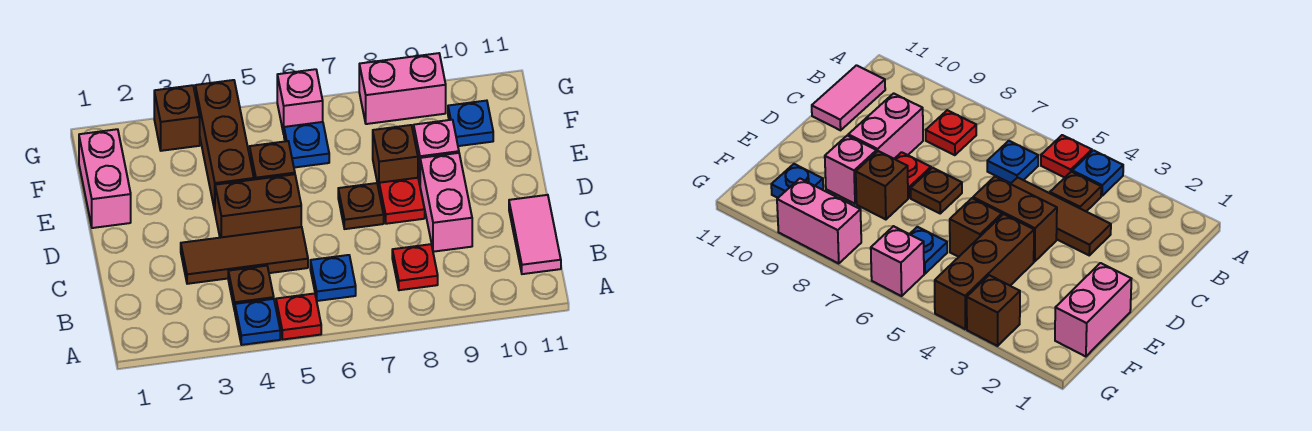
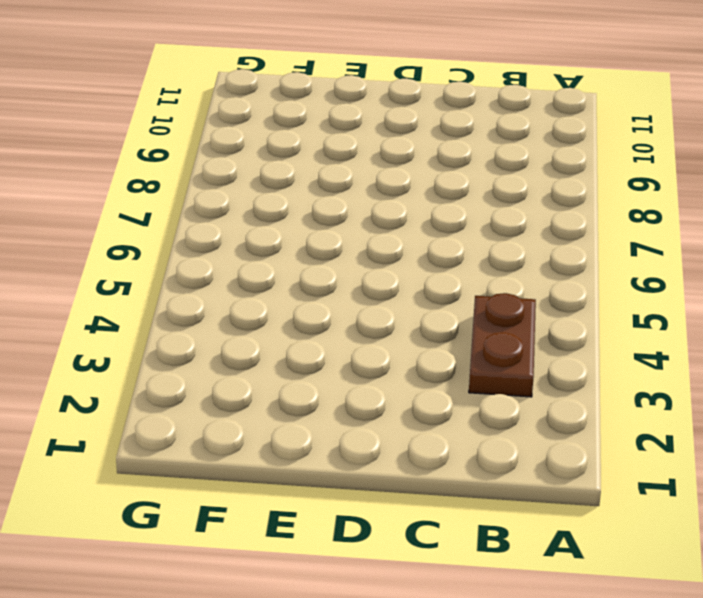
brown 1x2 plate [469,293,536,397] -> brown 1x1 plate [228,266,274,311]
none -> blue 1x1 plate [235,299,280,345]
none -> red 1x1 plate [276,294,321,339]
none -> blue 1x1 plate [310,255,356,301]

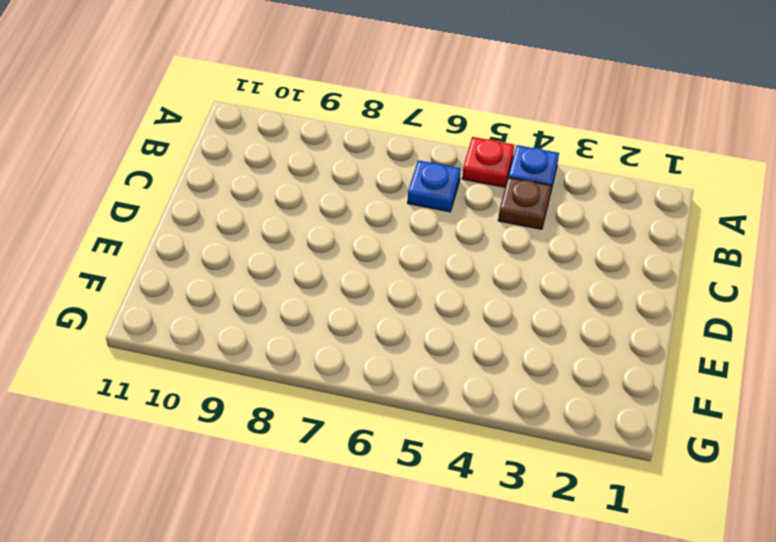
none -> red 1x1 plate [392,244,438,290]
none -> pink 1x2 tile [509,195,561,274]
none -> brown 1x3 tile [181,227,308,284]

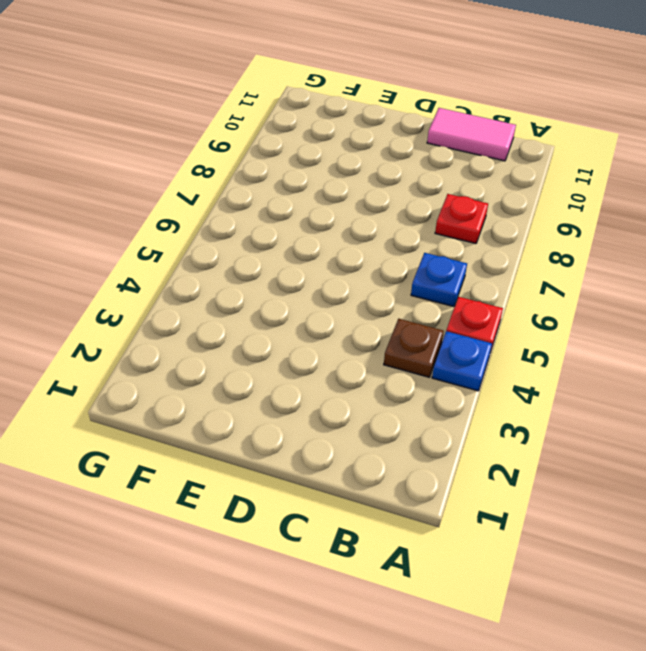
none -> brown 1x3 tile [181,227,308,284]
none -> pink 1x2 brick [420,153,472,252]
none -> brown 1x2 brick [215,174,301,238]

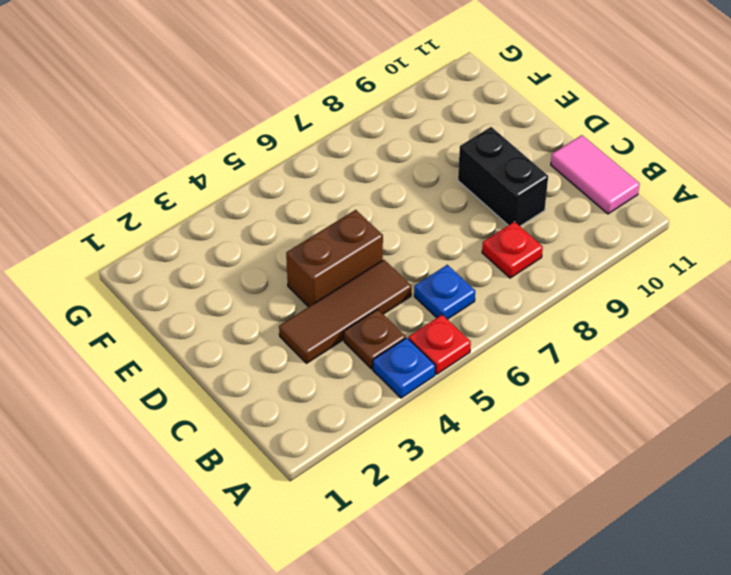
black 1x2 brick [458,127,548,226] -> pink 1x2 brick [420,153,472,252]
none -> brown 1x1 plate [338,183,384,229]
none -> red 1x1 plate [379,178,425,224]
none -> pink 1x2 brick [79,129,131,228]

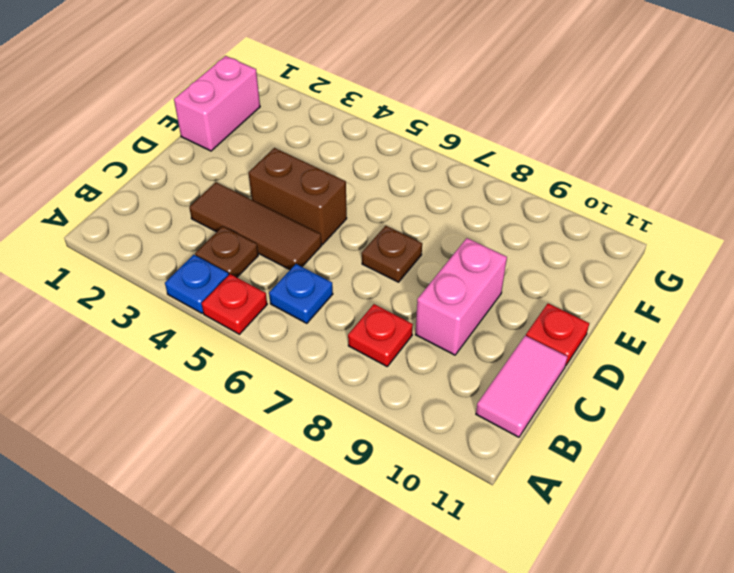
red 1x1 plate [526,304,589,366] -> red 1x1 plate moved to [379,178,425,224]
none -> brown 1x3 brick [195,80,254,210]
none -> brown 1x1 brick [250,141,295,180]
none -> brown 1x1 brick [373,125,418,189]

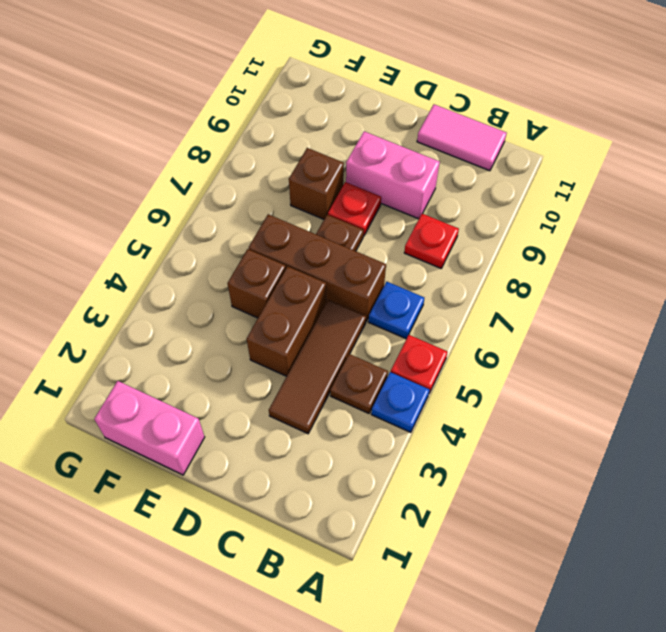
brown 1x3 brick [249,214,386,321] -> brown 1x3 brick moved to [195,80,254,210]
none -> pink 1x1 brick [414,120,459,183]
none -> blue 1x1 plate [284,122,329,168]
none -> blue 1x1 plate [448,101,493,146]

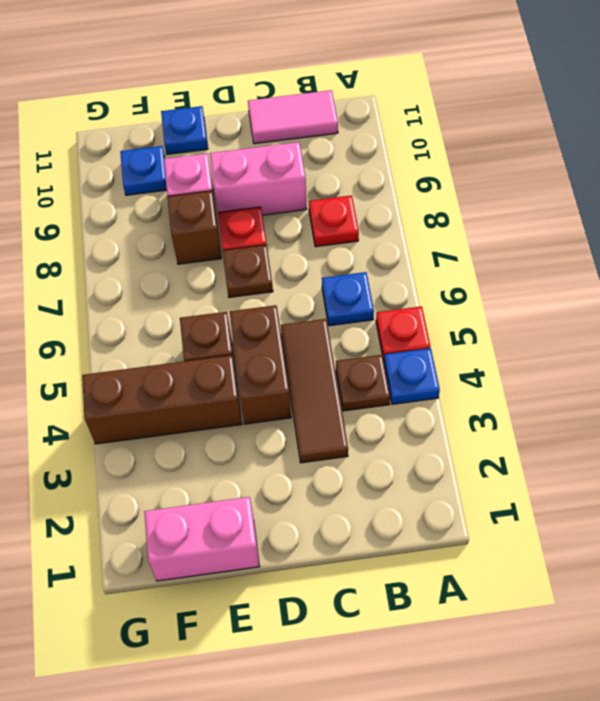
blue 1x1 plate [161,106,208,154] -> blue 1x1 plate moved to [284,122,329,168]
none -> brown 1x1 brick [154,85,200,151]
none -> pink 1x1 brick [277,69,323,134]
none -> pink 1x2 brick [359,53,446,124]

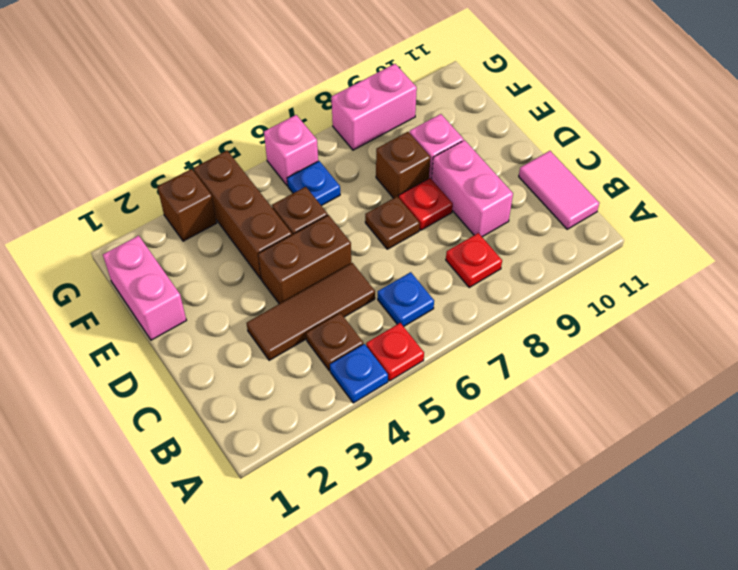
none -> blue 1x1 plate [448,101,493,146]

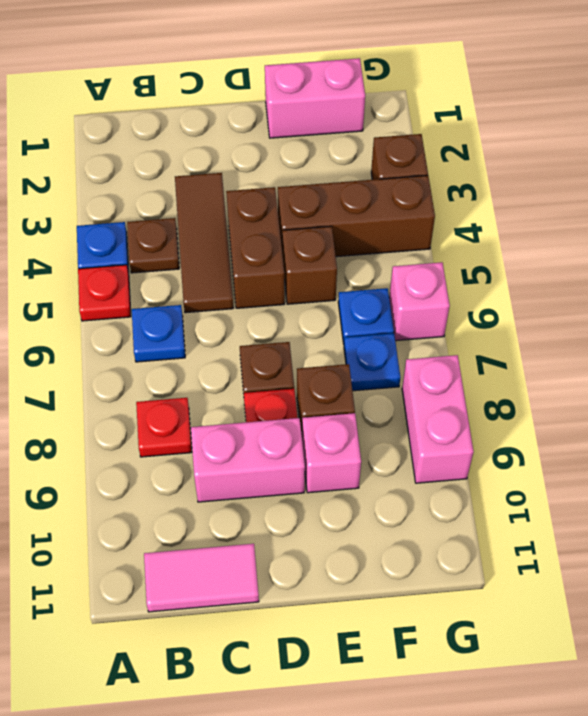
blue 1x1 plate [344,333,400,391] -> blue 1x1 plate moved to [448,101,493,146]

